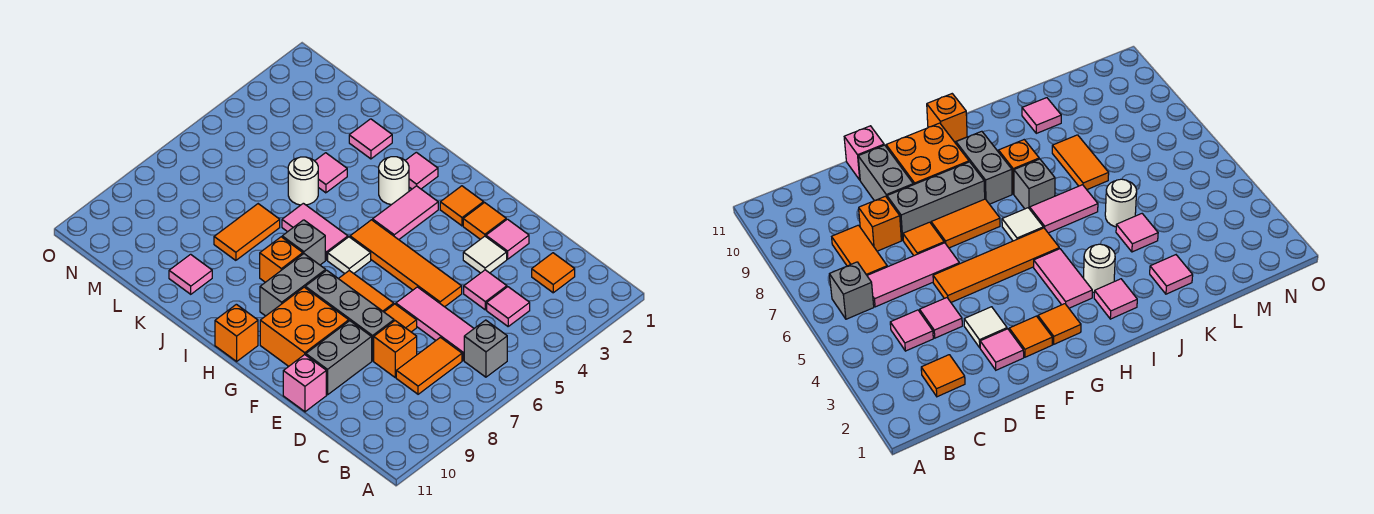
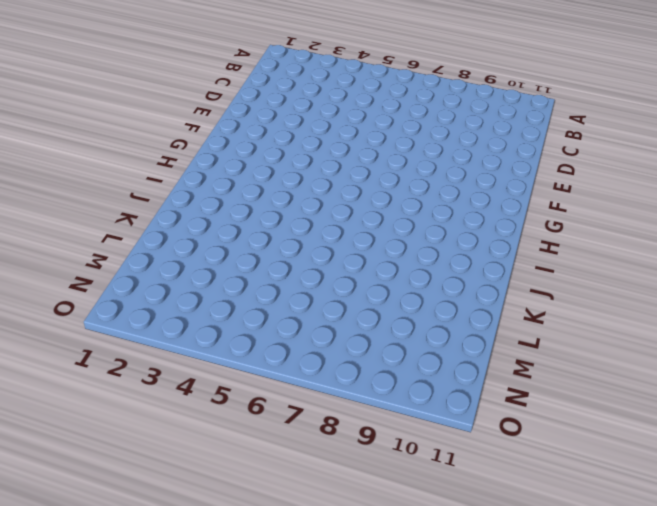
none -> grey 1x1 brick [464,320,507,377]
none -> orange 1x1 tile [532,253,575,293]
none -> pink 1x1 tile [487,287,530,326]
none -> pink 1x3 tile [396,287,474,360]

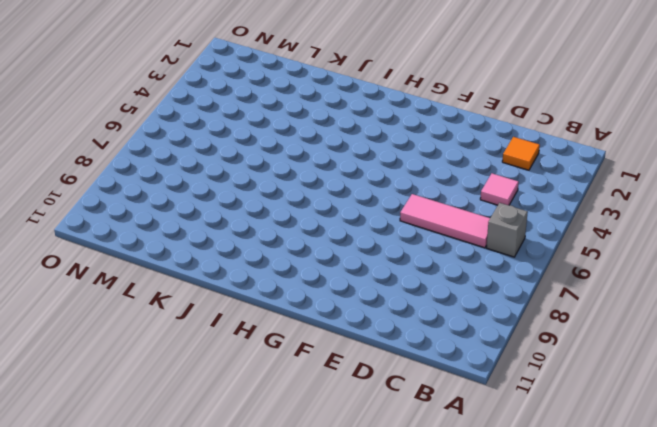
none -> orange 1x2 tile [396,337,462,394]
none -> pink 1x1 tile [464,270,507,310]
none -> orange 1x1 brick [374,321,417,378]
none -> pink 1x1 tile [486,219,529,259]

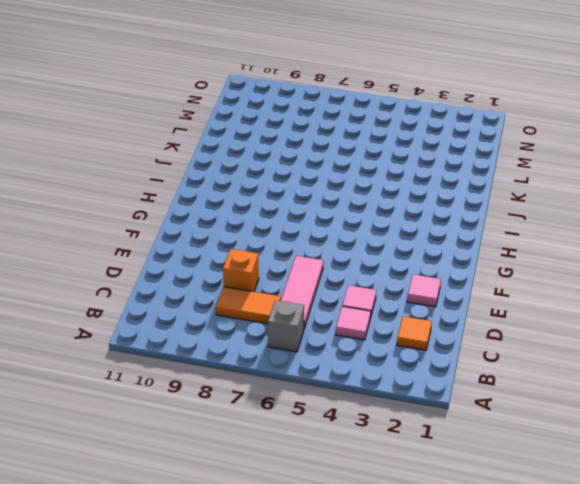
none -> white 1x1 tile [463,236,507,273]
none -> orange 1x4 tile [350,220,462,307]
none -> orange 1x1 tile [384,304,417,332]
none -> grey 1x3 brick [305,270,394,361]

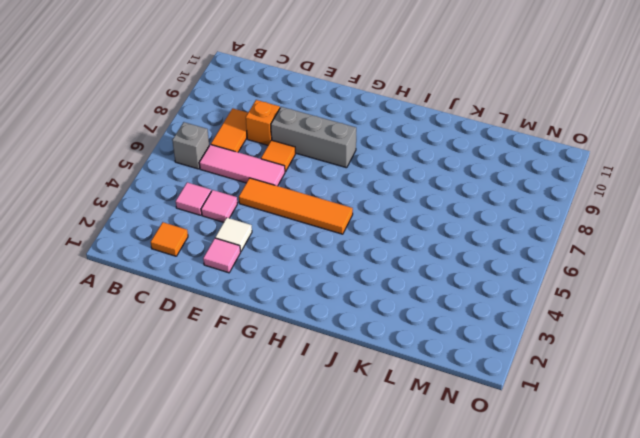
none -> grey 1x2 brick [306,321,372,395]
none -> pink 1x1 brick [283,355,326,412]
none -> orange 1x1 tile [463,203,506,239]
none -> orange 1x2 tile [339,271,394,312]

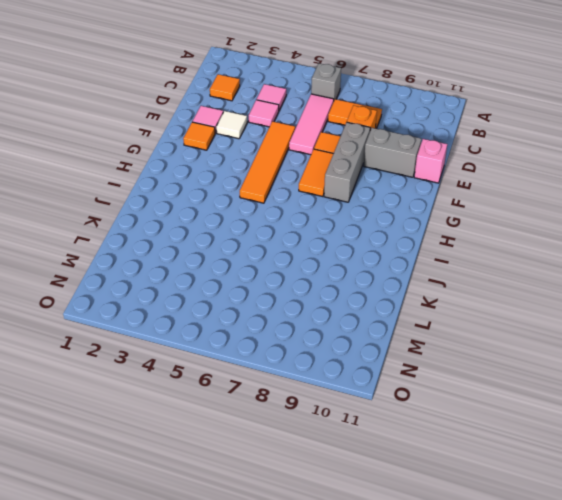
none -> orange 2x2 brick [260,287,349,366]
none -> orange 1x1 tile [440,186,484,226]
none -> pink 1x2 tile [373,186,438,240]
none -> white 1x1 tile [328,237,371,274]

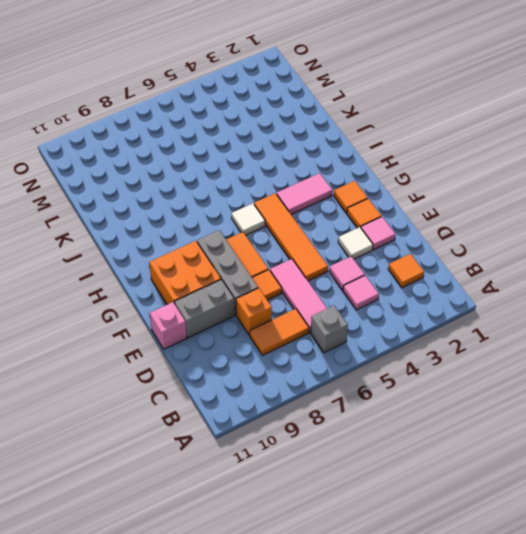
none -> grey 1x2 brick [260,254,326,316]
none -> orange 1x1 brick [215,304,258,361]
none -> pink 1x1 tile [405,152,438,189]
none -> white 1x1 round brick [379,157,409,205]

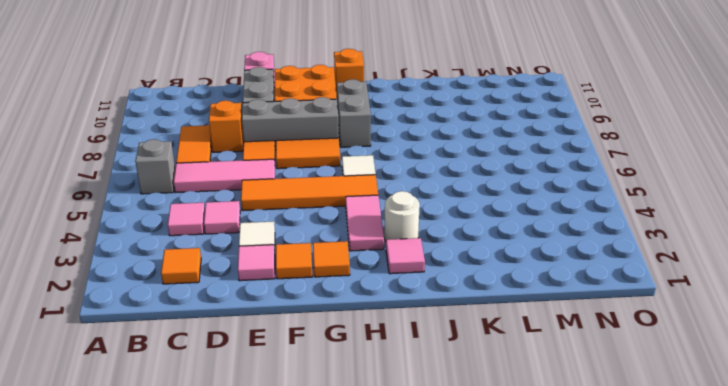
none -> pink 1x2 tile [282,203,348,260]
none -> grey 1x1 brick [282,220,325,265]
none -> orange 1x1 brick [260,237,303,282]
none -> pink 1x1 tile [349,119,392,159]

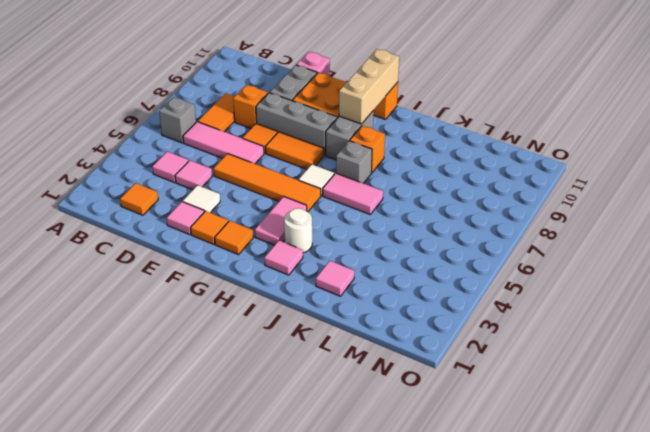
tan 1x3 brick [339,49,399,124] -> none
none -> pink 1x1 tile [315,153,347,193]
none -> white 1x1 round brick [288,157,318,205]
none -> orange 1x2 tile [214,204,280,260]
none -> pink 1x1 tile [169,254,212,294]

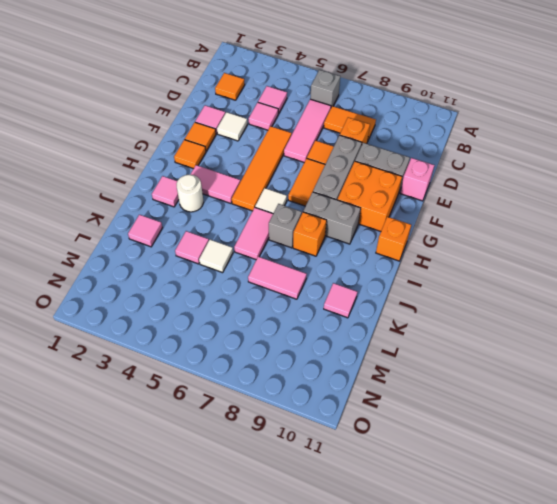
white 1x1 tile [199,240,233,273] -> white 1x1 round brick [288,157,318,205]
pink 1x2 tile [248,257,307,299] -> orange 1x2 tile [214,204,280,260]

